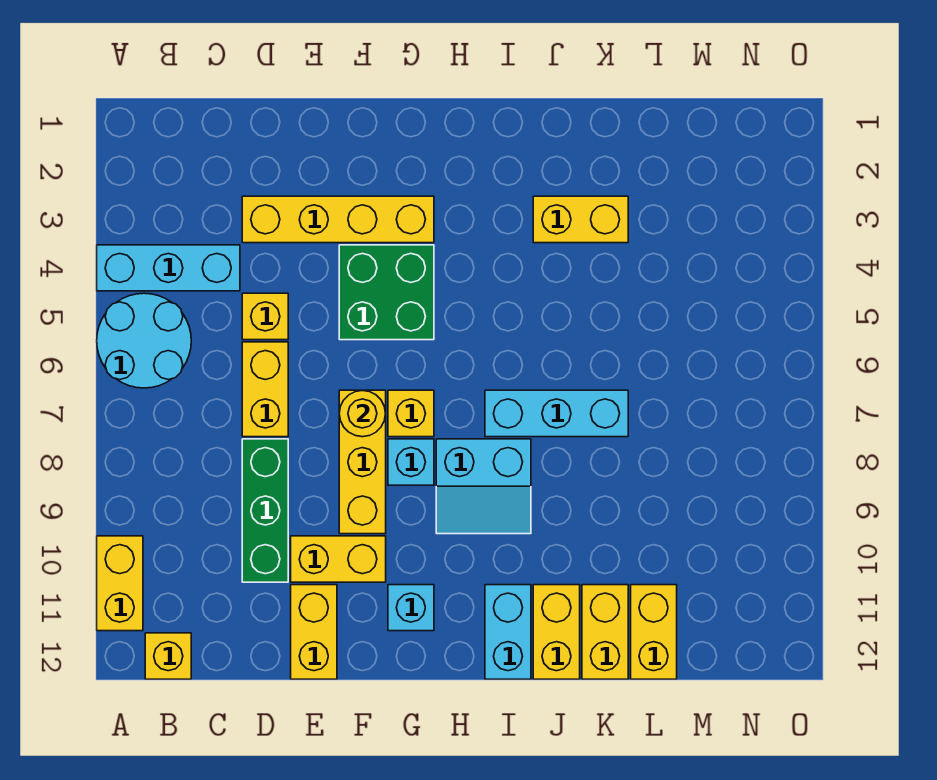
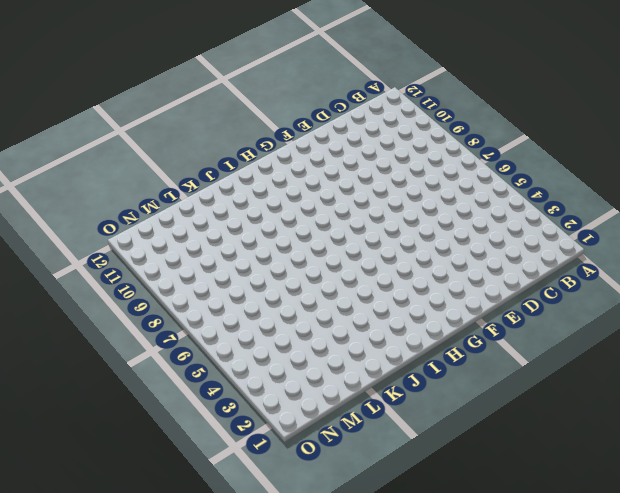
none -> cyan 1x3 brick [97,245,240,291]
none -> cyan 2x2 round brick [97,293,191,388]
none -> yellow 1x2 brick [97,536,143,631]

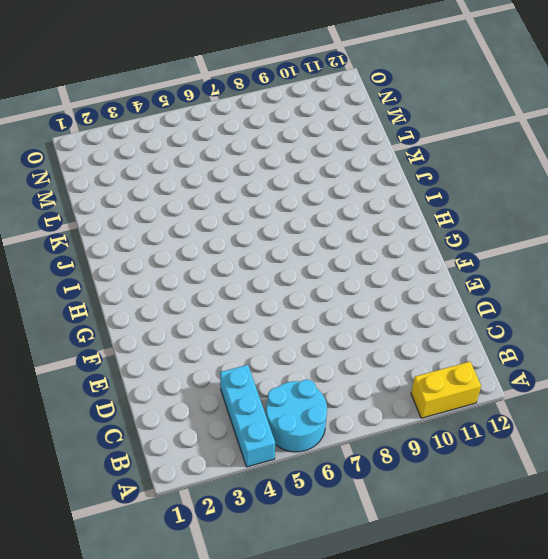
none -> yellow 1x1 brick [145,633,191,679]
none -> yellow 1x4 brick [242,196,434,243]
none -> yellow 1x1 brick [242,293,288,340]

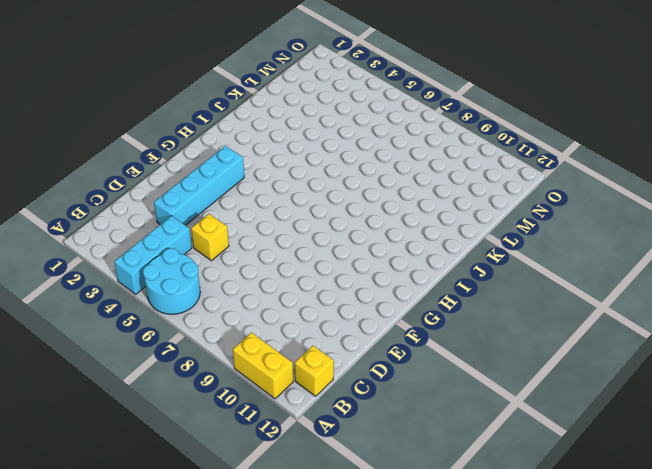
cyan 1x4 brick [154,146,244,225] -> yellow 1x4 brick [242,196,434,243]
none -> yellow 1x2 brick [242,342,288,437]
none -> green 1x3 brick [242,439,288,582]
none -> yellow 1x2 brick [291,536,386,582]

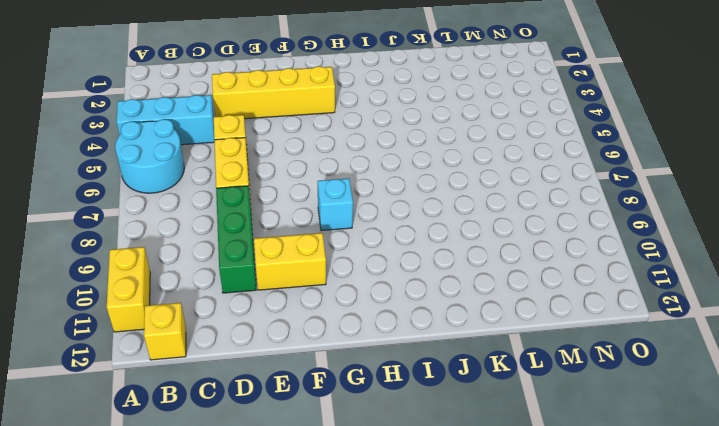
none -> yellow 1x2 brick [291,585,337,679]
none -> green 2x2 brick [339,245,434,340]
none -> yellow 1x3 brick [339,390,386,534]

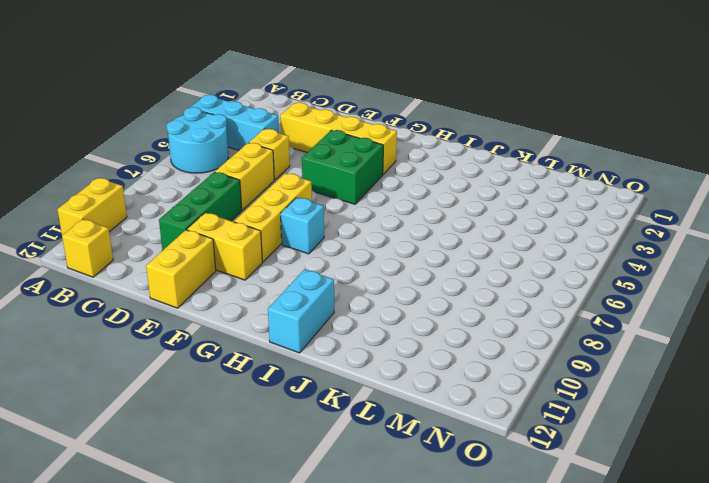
none -> yellow 1x1 brick [388,390,434,437]
none -> cyan 1x1 brick [388,585,434,631]
none -> cyan 2x2 slope [436,439,531,534]

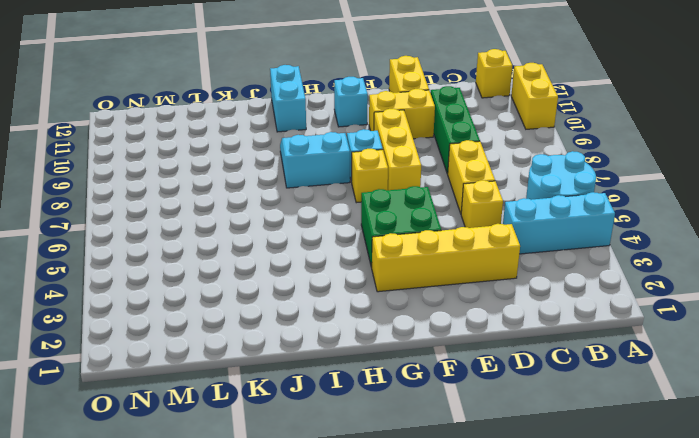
none -> cyan 1x3 brick [485,390,628,437]
none -> yellow 1x2 brick [533,196,628,243]
none -> yellow 1x2 brick [533,585,580,679]

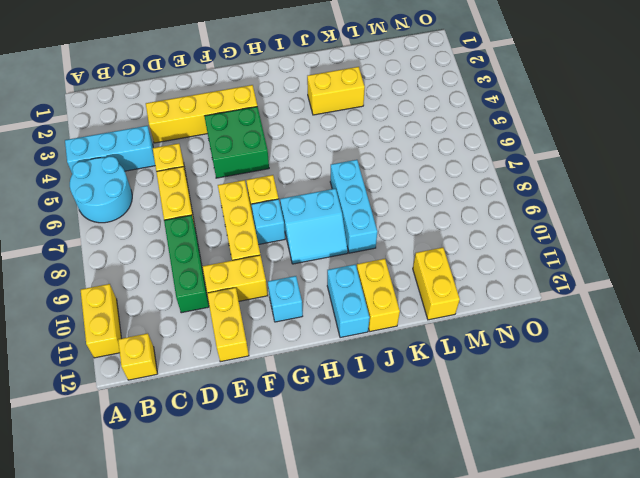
cyan 1x3 brick [330,160,377,253] -> cyan 1x3 brick turned to [485,390,628,437]
none -> yellow 1x2 brick [582,585,628,679]
none -> yellow 1x1 round brick [339,390,386,437]

